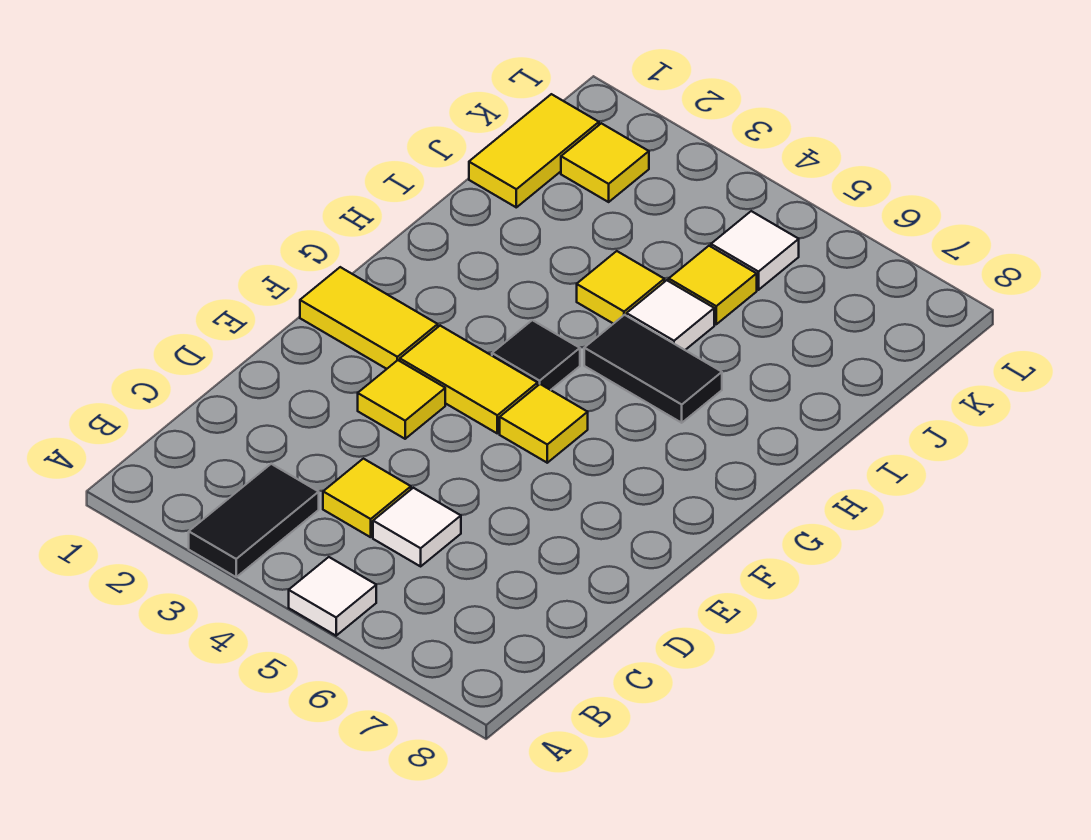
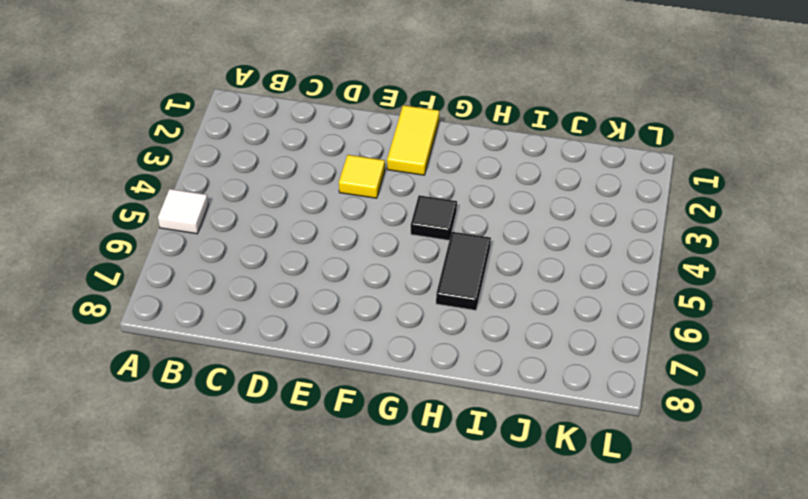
none -> black 1x2 tile [189,464,319,577]
none -> yellow 1x1 tile [323,459,411,537]
none -> white 1x1 tile [373,488,461,566]

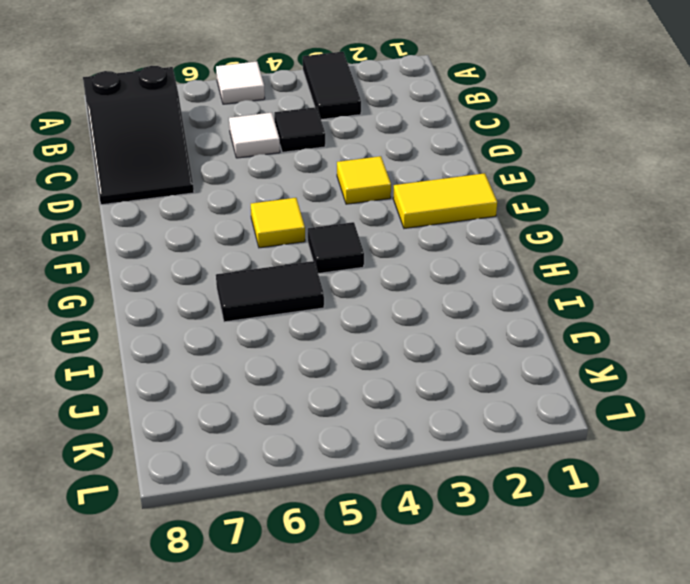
black 2x3 slope [83,66,194,205] -> none
black 1x1 tile [274,107,325,152] -> yellow 1x1 tile [323,459,411,537]
none -> yellow 1x2 tile [400,326,538,433]
none -> yellow 1x1 tile [577,251,664,324]
none -> white 1x1 tile [627,280,714,350]

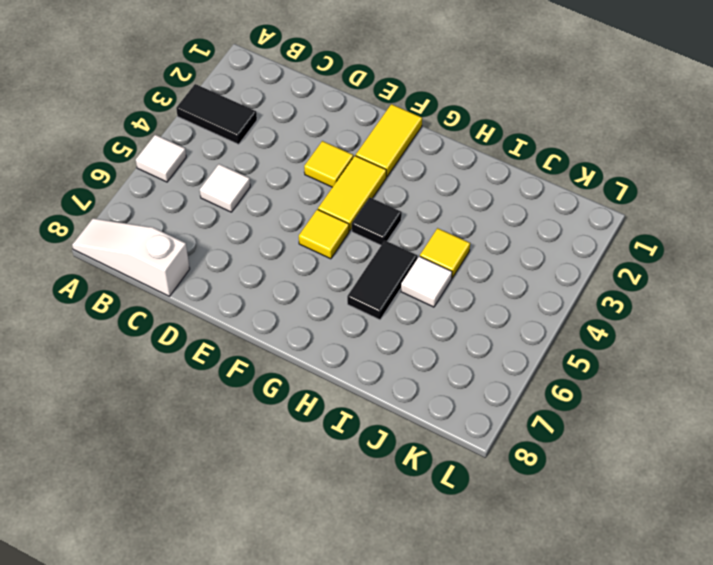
white 1x3 slope [72,218,190,296] -> none
none -> yellow 1x1 tile [323,459,411,537]
none -> yellow 1x2 tile [469,94,599,207]
none -> yellow 1x1 tile [669,246,757,324]

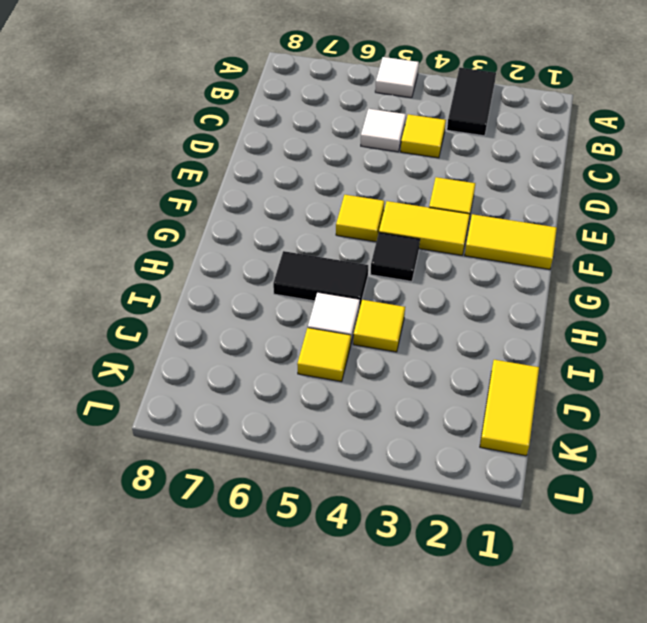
none -> yellow 1x1 tile [561,123,649,202]
none -> white 1x1 tile [711,211,799,290]

